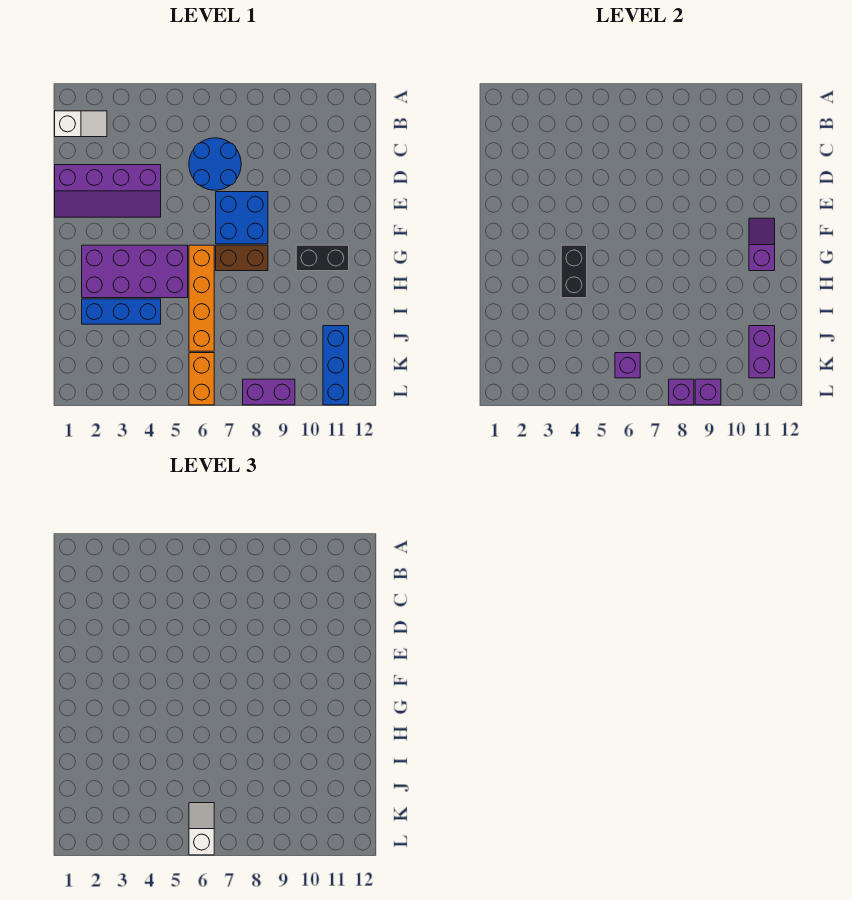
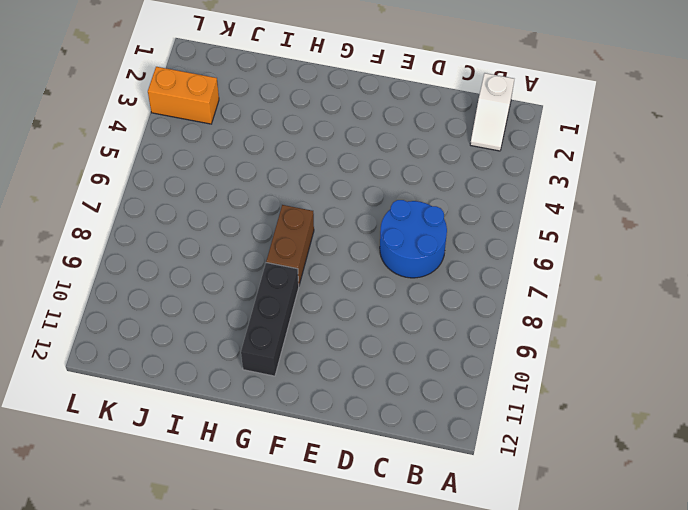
black 1x3 brick [241,263,299,376] -> black 1x2 brick [296,245,349,271]
orange 1x2 brick [148,67,219,124] -> orange 1x2 brick moved to [189,353,214,405]
none -> purple 2x4 slope [55,165,161,217]
none -> blue 2x2 brick [216,192,268,244]
none -> purple 2x4 brick [82,245,188,298]

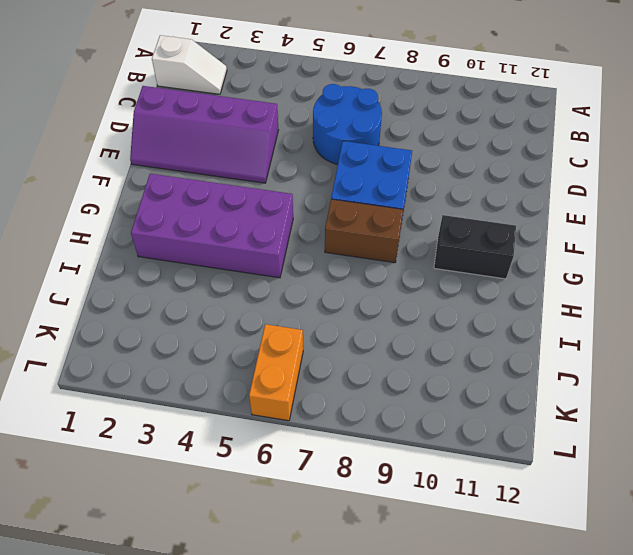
none -> orange 1x4 brick [189,245,214,351]
none -> blue 1x3 brick [82,299,161,324]
none -> blue 1x3 brick [323,326,349,405]

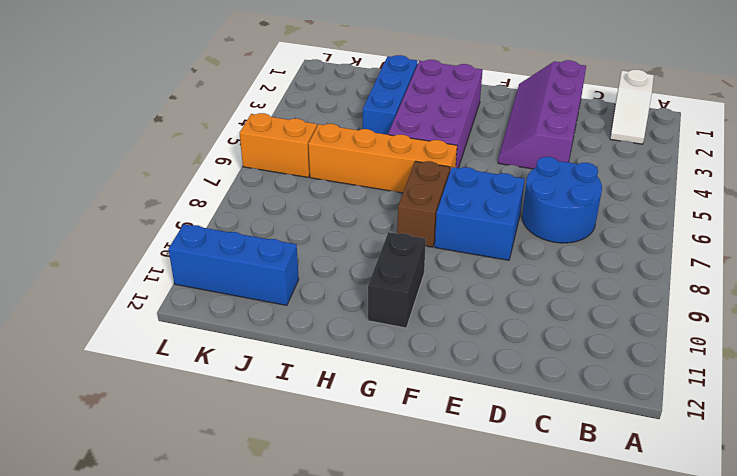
none -> purple 1x2 brick [243,379,295,405]
none -> purple 1x2 slope [749,218,775,271]
none -> black 1x2 brick [561,245,587,298]

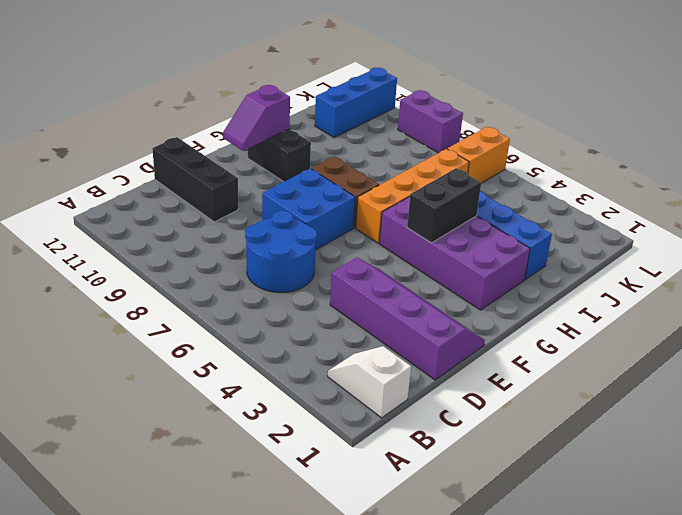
black 1x3 brick [152,137,238,222] -> none
none -> purple 1x2 brick [749,326,775,378]
none -> purple 1x1 brick [615,353,640,378]
none -> purple 1x1 brick [669,379,694,405]

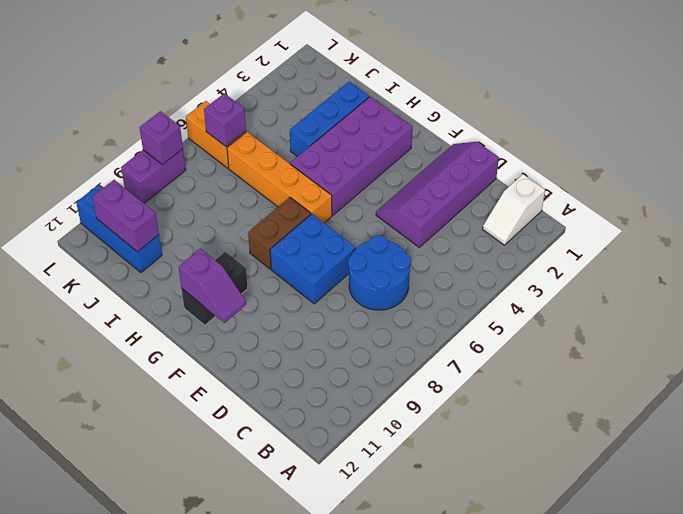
none -> black 1x2 brick [561,245,587,298]
none -> purple 1x1 brick [695,379,721,405]
none -> white 1x2 slope [189,803,214,855]

